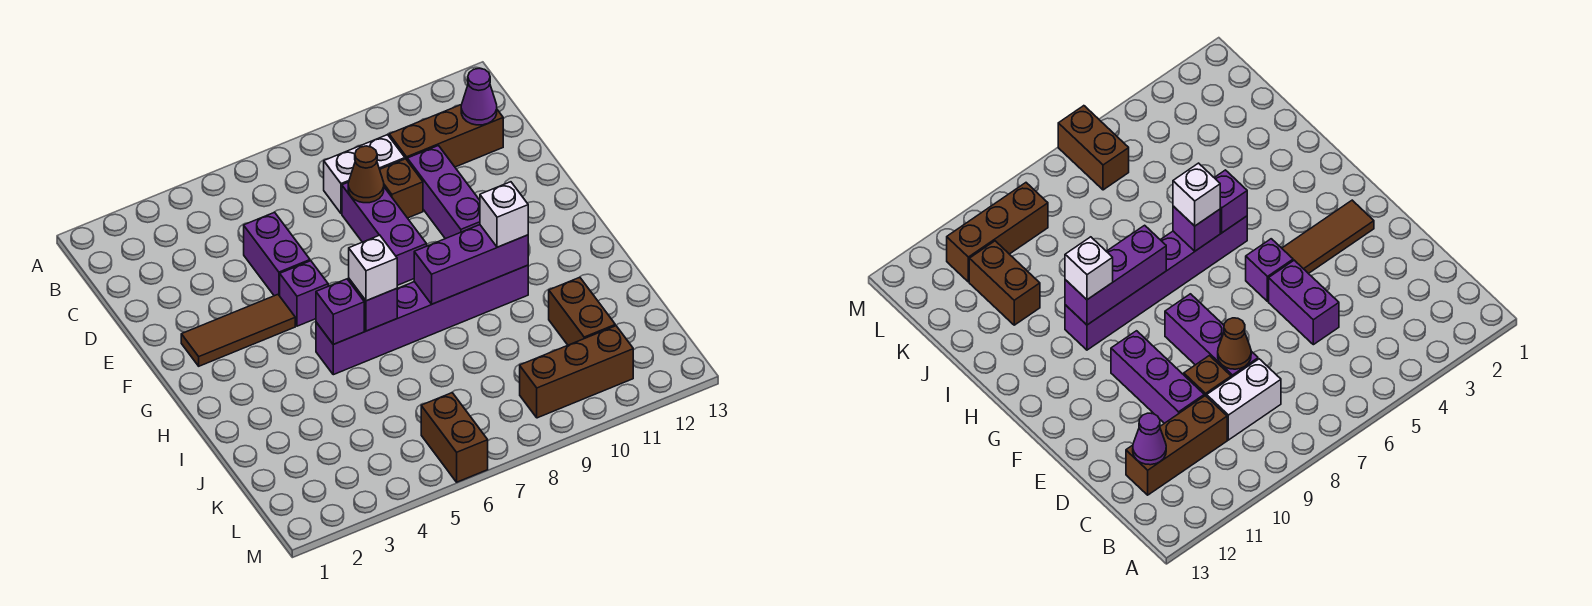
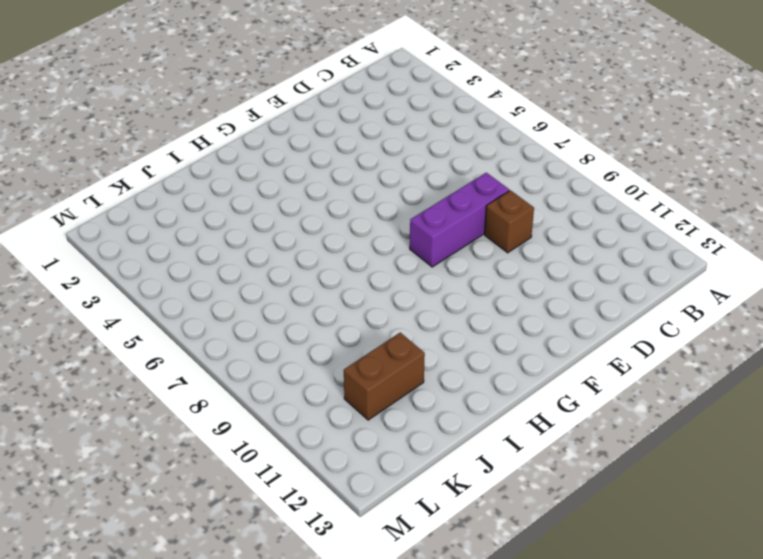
none -> white 1x2 brick [324,135,405,213]
none -> brown 1x3 brick [389,104,503,167]
none -> purple 1x2 brick [244,212,310,296]

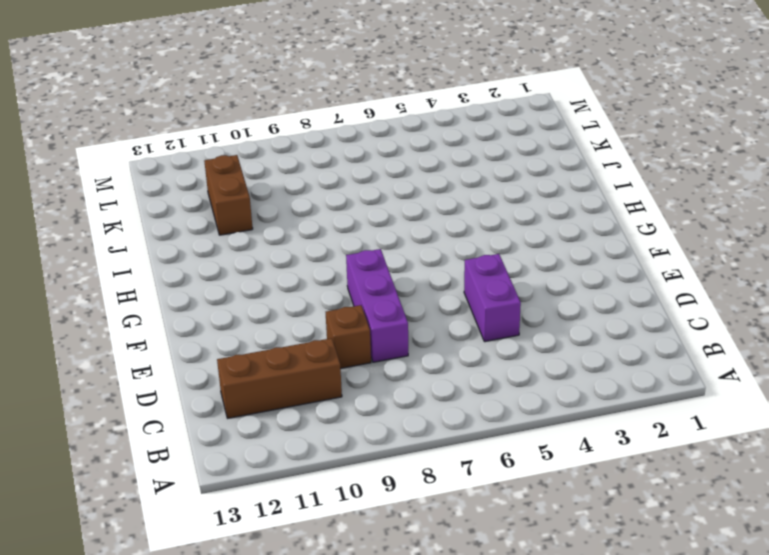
none -> white 1x2 brick [324,135,405,213]
none -> purple 1x3 brick [407,146,480,239]
none -> brown 1x3 tile [181,295,295,366]

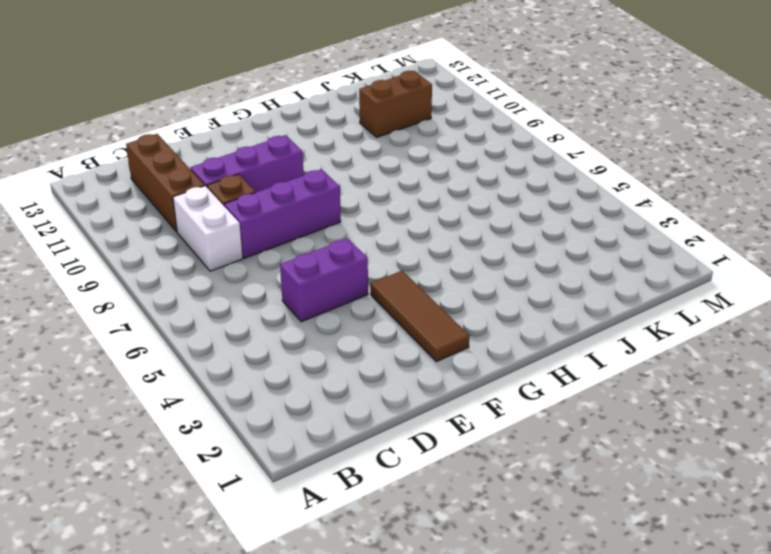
none -> purple 1x1 brick [280,261,328,326]
none -> purple 1x6 brick [316,265,528,375]
none -> brown 1x2 brick [421,393,488,482]

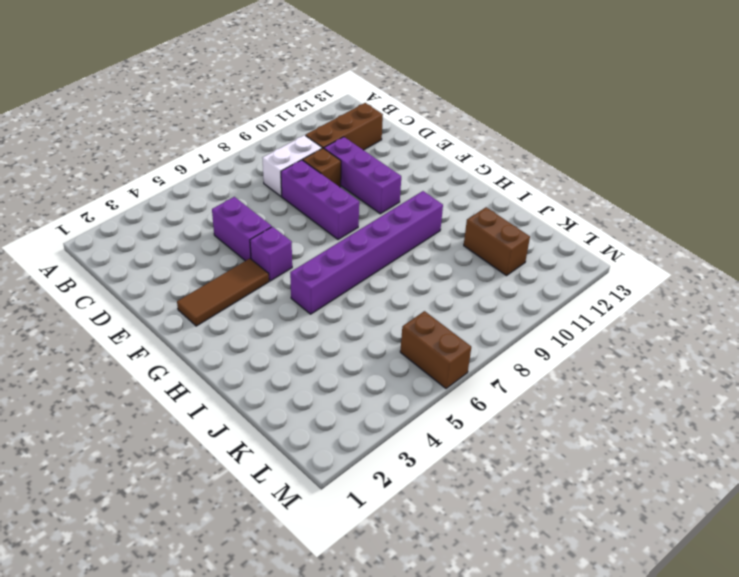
none -> brown 1x3 brick [520,326,633,418]
none -> purple 1x1 cone [461,68,497,125]
none -> brown 1x1 cone [348,146,384,203]

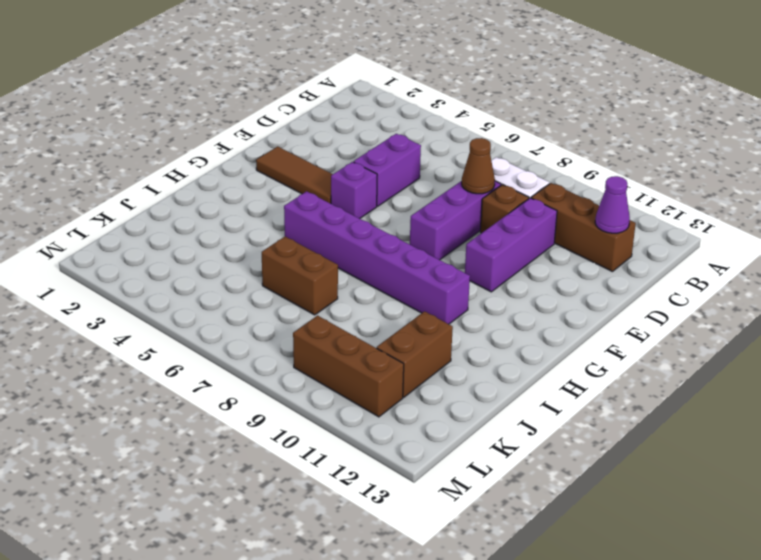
brown 1x2 brick [262,237,338,315] -> brown 1x2 brick turned to [421,393,488,482]
none -> purple 1x1 brick [316,279,364,344]
none -> purple 1x1 brick [349,279,397,331]
none -> purple 1x3 brick [414,225,528,304]

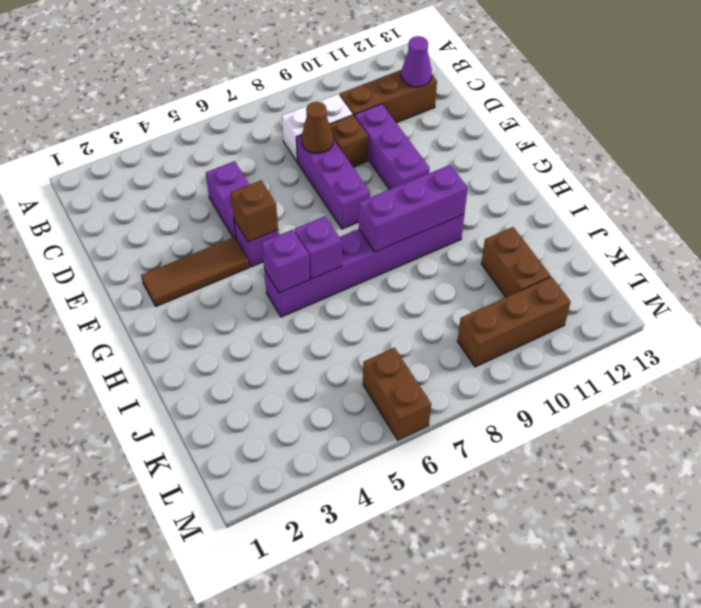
brown 1x1 brick [231,180,278,242] -> none
none -> white 1x1 brick [349,235,397,301]
none -> white 1x1 brick [480,182,528,247]

